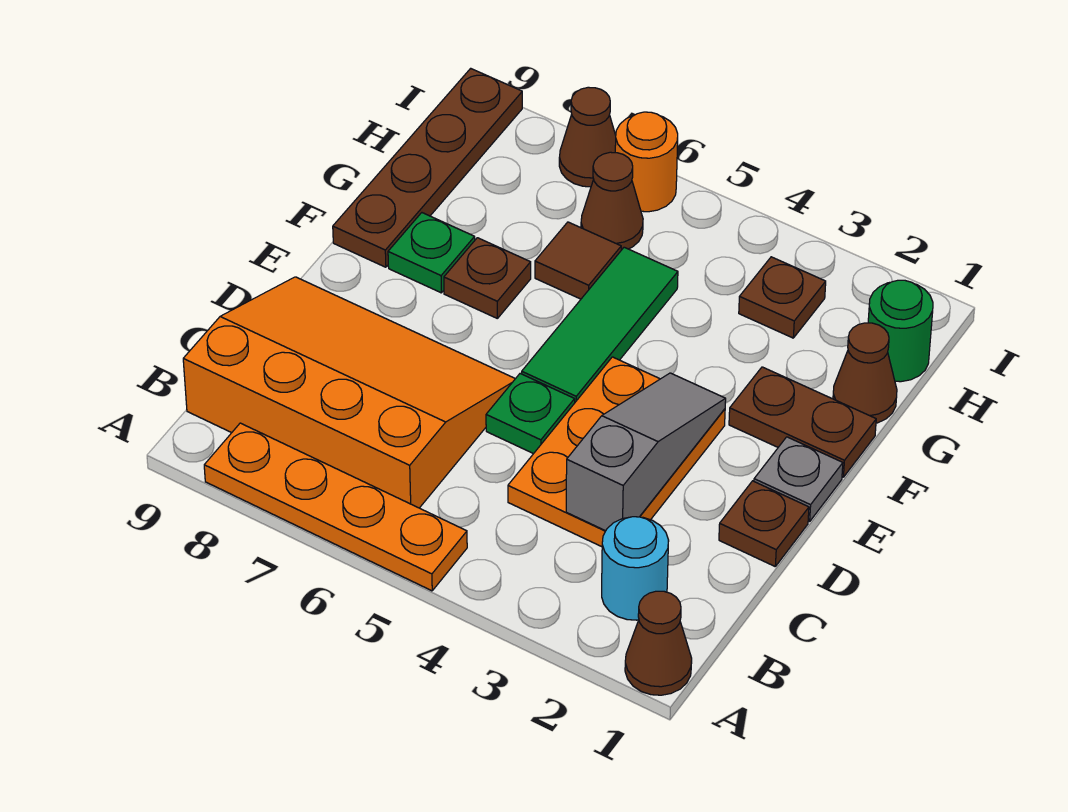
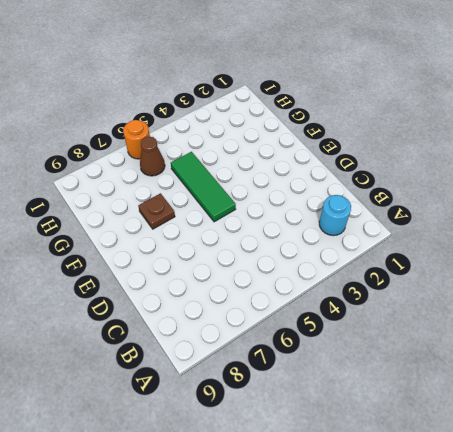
none -> brown 1x1 cone [625,591,692,695]
none -> orange 1x4 plate [204,423,467,591]
none -> orange 3x4 slope [183,277,515,508]

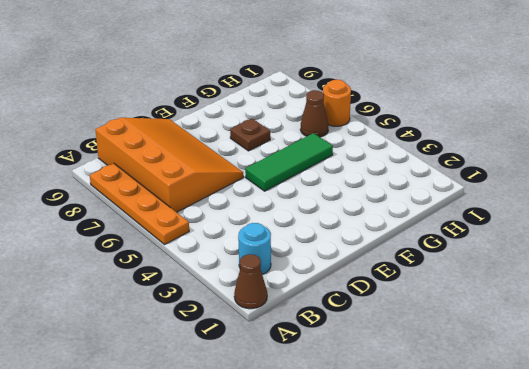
none -> orange 2x3 plate [508,357,725,547]
none -> brown 1x1 plate [719,481,809,566]
none -> green 1x1 plate [486,374,575,454]

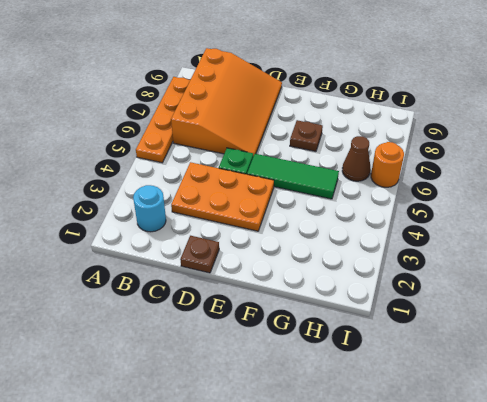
none -> brown 1x1 cone [625,591,692,695]
none -> grey 1x1 plate [754,437,843,522]
none -> brown 1x2 plate [729,367,876,477]

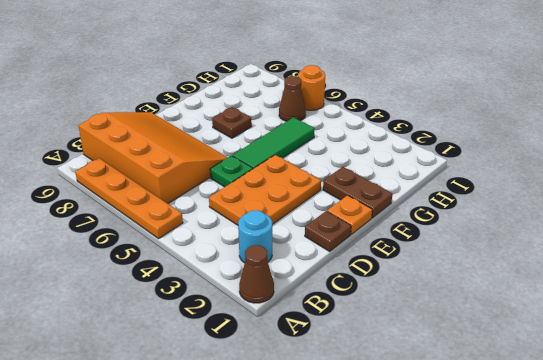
orange 1x1 plate [327,195,372,234] -> grey 1x1 plate [754,437,843,522]
none -> green 1x1 plate [388,213,475,293]
none -> brown 1x4 plate [333,68,522,267]
none -> brown 1x1 cone [833,323,897,423]

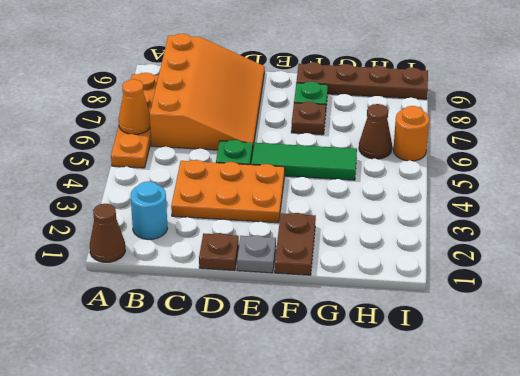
orange 1x1 cone [119,79,150,134] -> none
none -> brown 1x1 cone [833,323,897,423]
none -> brown 1x1 tile [535,222,621,299]
none -> green 1x1 round brick [868,280,933,382]

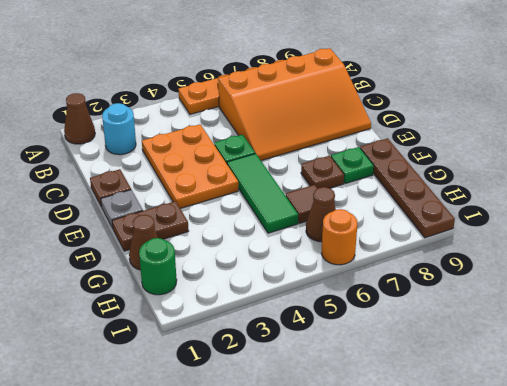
none -> brown 1x1 plate [739,257,826,338]
none -> brown 1x1 cone [559,87,616,187]
none -> grey 1x3 slope [566,373,726,531]

